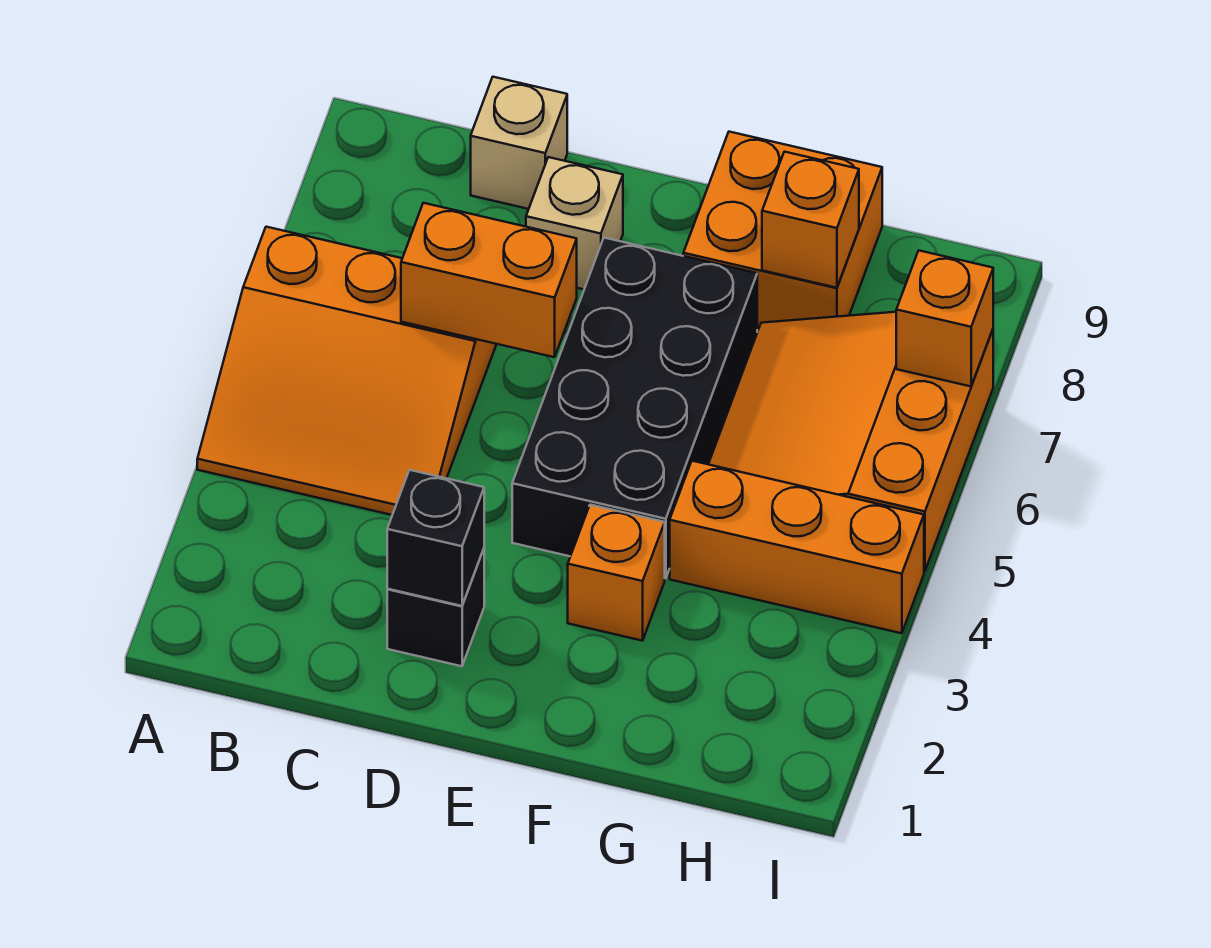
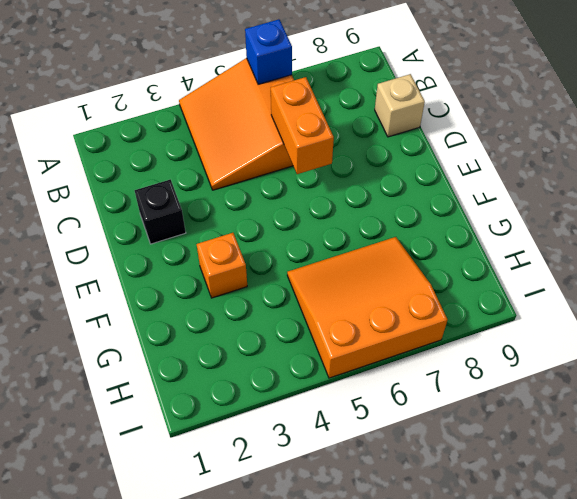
blue 1x1 brick [245,19,292,84] -> none
none -> tan 1x1 brick [526,157,623,289]
none -> black 2x4 brick [512,238,757,579]
none -> orange 2x2 brick [683,132,882,330]

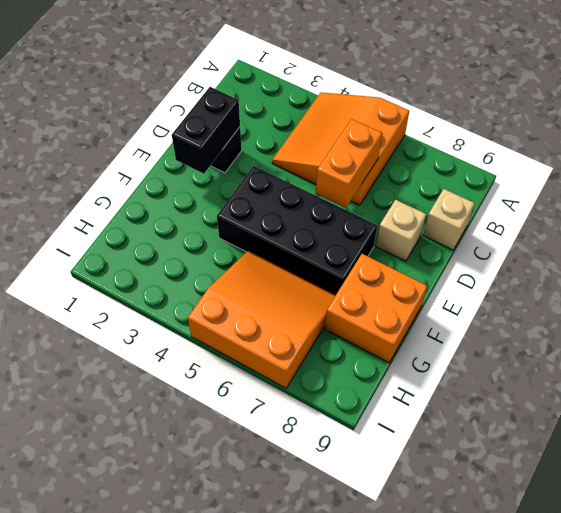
black 1x2 brick [172,87,240,174] -> black 1x1 brick [387,470,484,606]
none -> orange 1x1 brick [568,505,665,641]
none -> orange 1x3 brick [670,461,924,633]
none -> orange 1x1 brick [762,152,859,288]

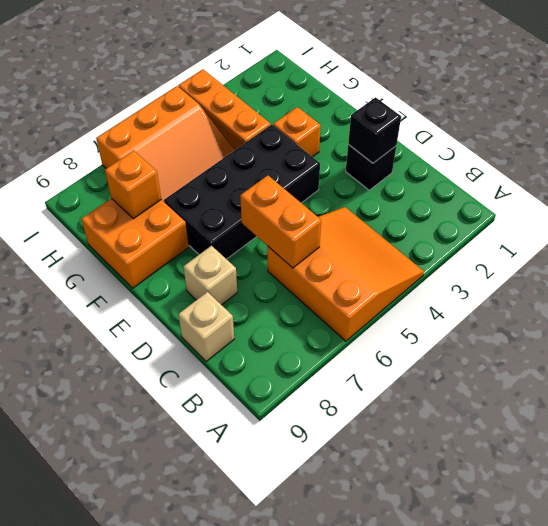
none -> orange 1x1 brick [896,251,993,386]

